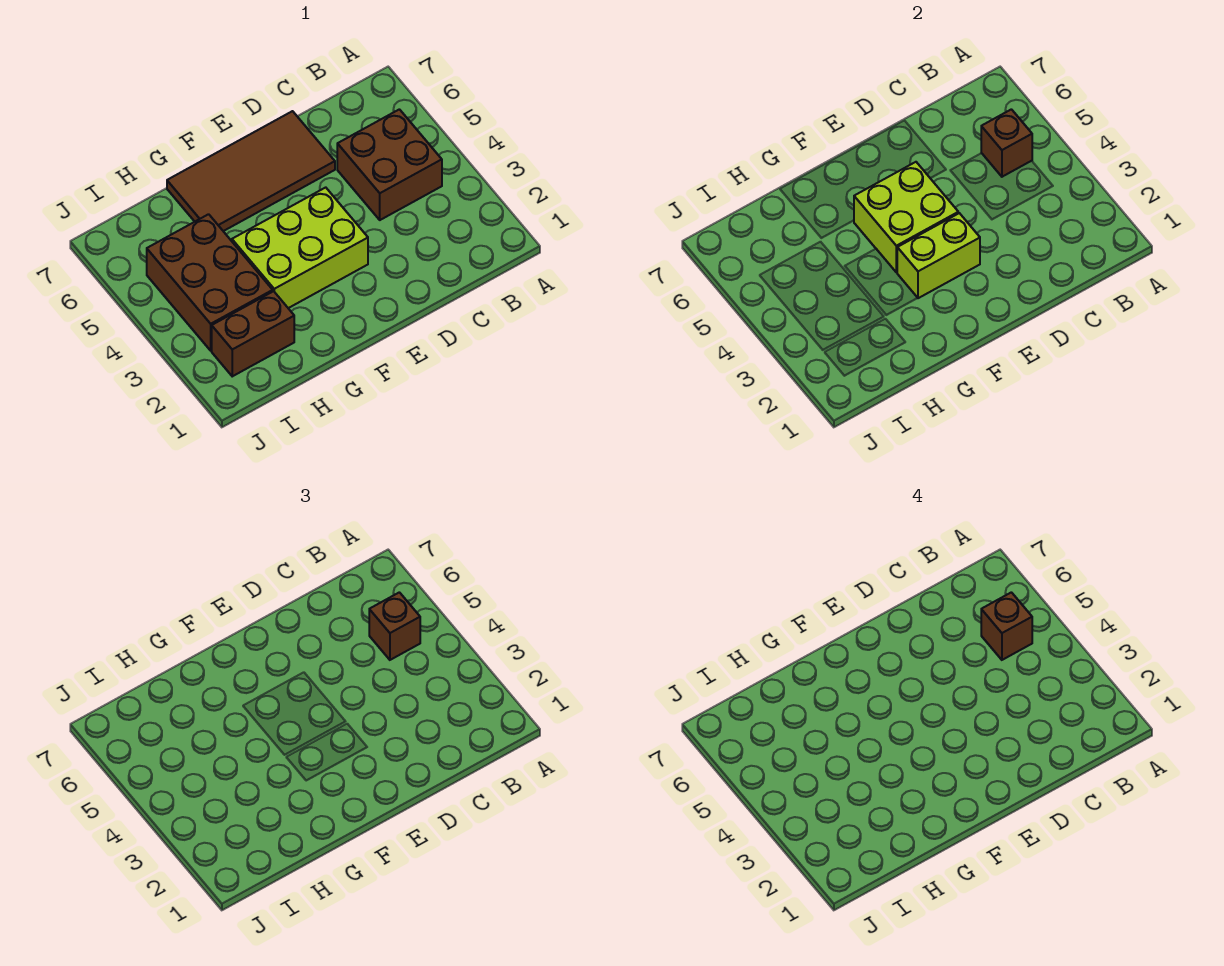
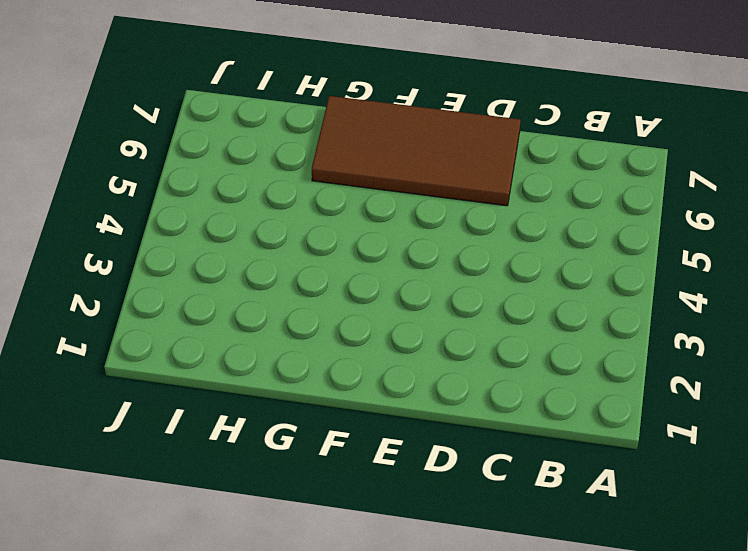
none -> brown 2x2 brick [337,109,442,220]
none -> lime 2x3 brick [232,187,368,308]

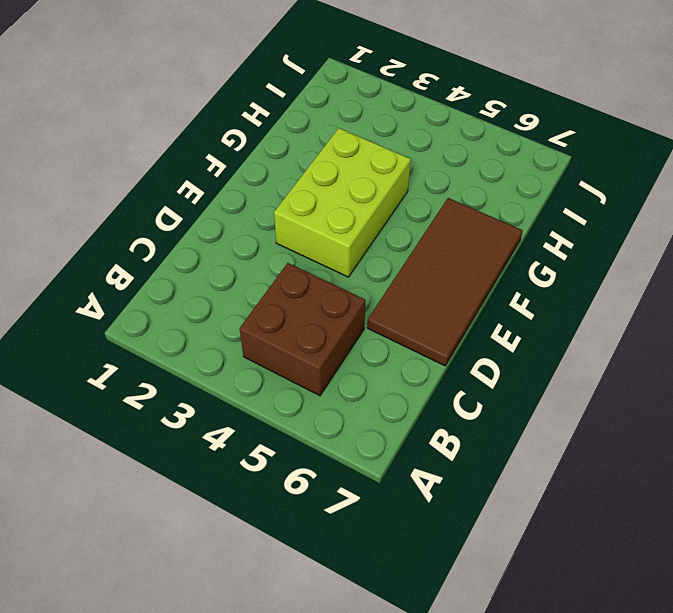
none -> brown 1x2 brick [212,291,294,376]
none -> brown 2x3 brick [147,214,273,351]

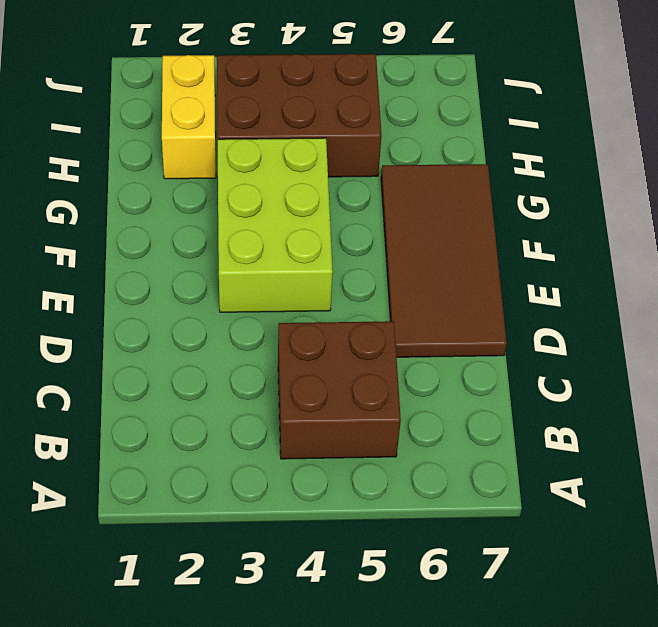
yellow 1x2 brick [162,55,216,179] -> brown 1x2 brick [212,291,294,376]
none -> brown 1x1 brick [981,109,1032,177]
none -> lime 1x2 brick [897,213,980,298]

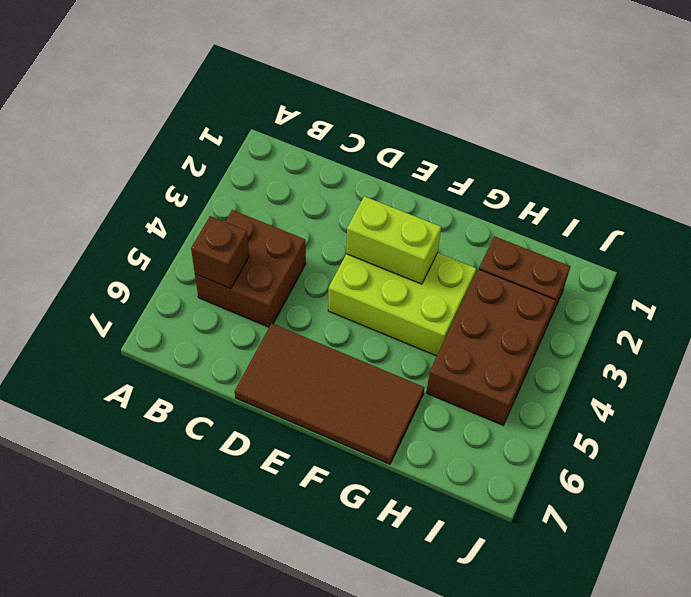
none -> lime 2x2 brick [854,162,958,272]
none -> brown 1x1 brick [369,592,420,660]

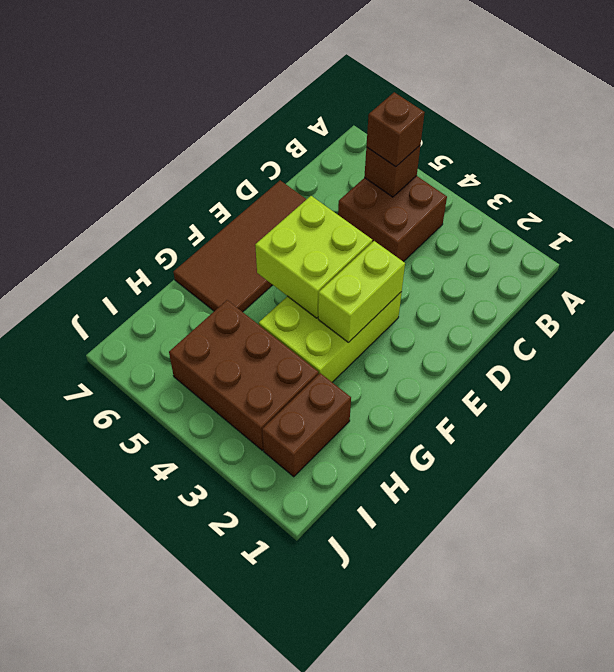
none -> brown 1x1 brick [981,592,1032,660]

